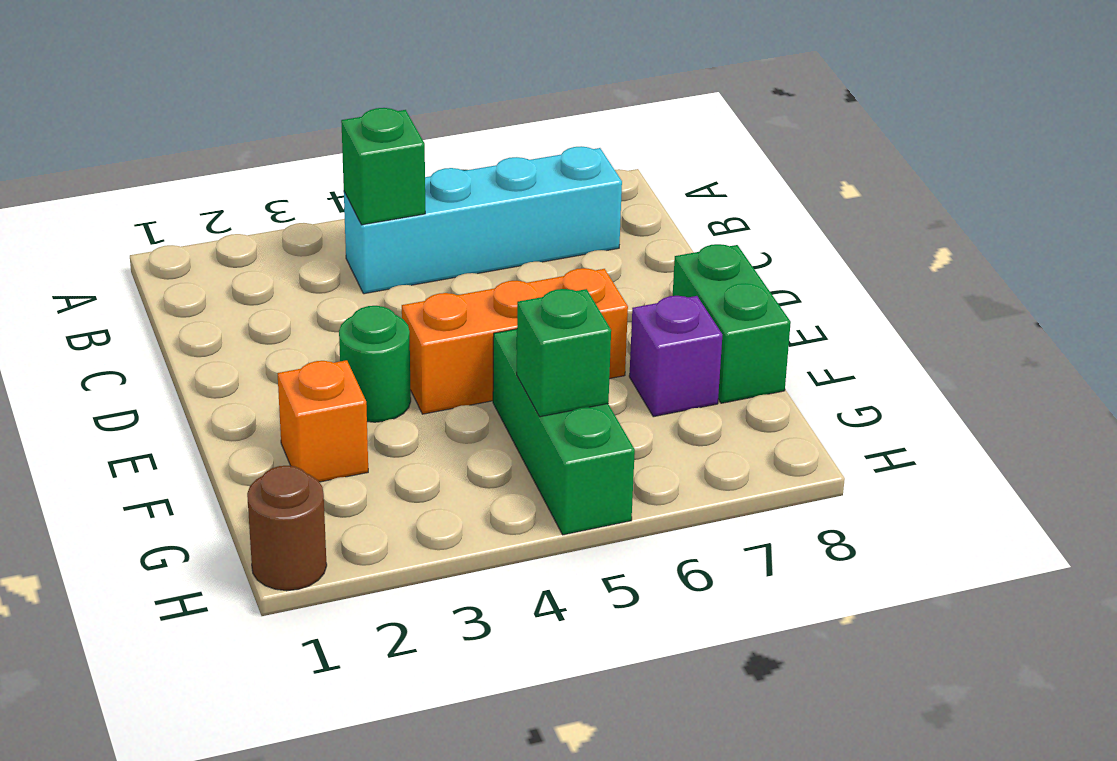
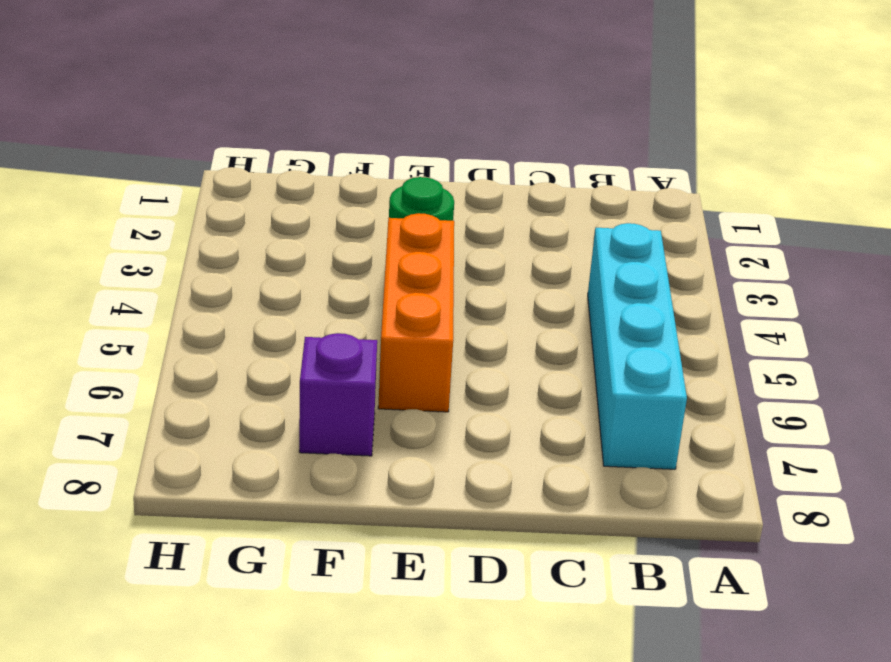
none -> green 1x2 brick [673,244,791,403]
none -> orange 1x1 brick [278,360,368,482]

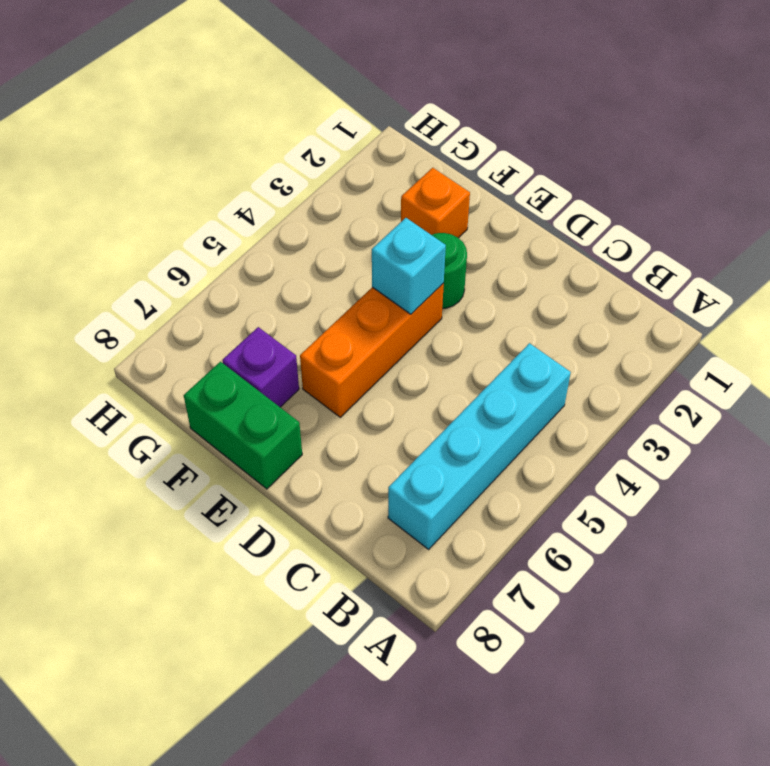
cyan 1x1 brick [372,218,446,314] -> none
none -> green 1x3 brick [493,329,635,535]
none -> brown 1x1 round brick [247,466,327,591]

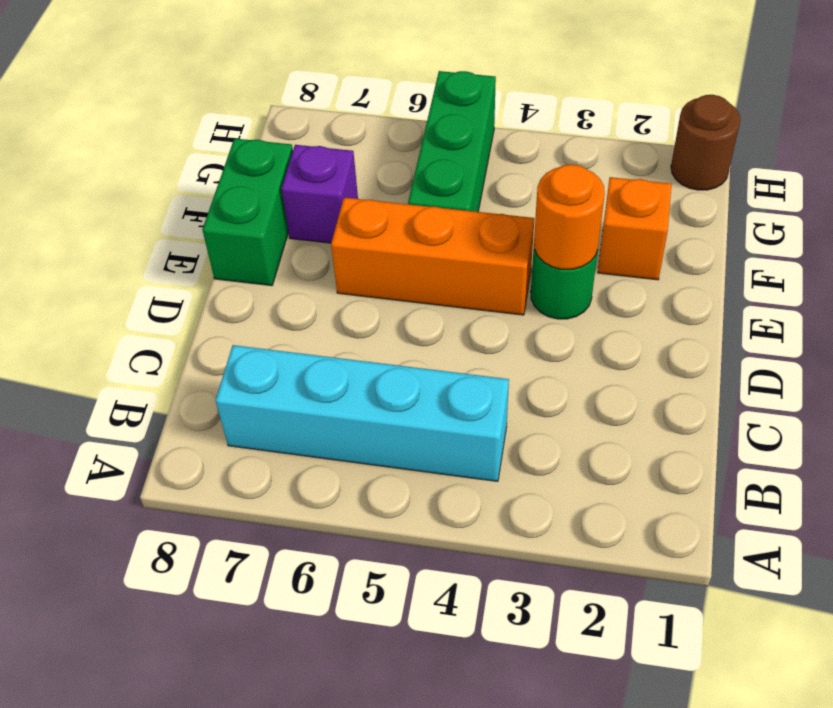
orange 1x1 round brick [534,165,605,269] -> none
none -> green 1x1 brick [341,108,425,225]
none -> green 1x1 brick [517,289,611,417]

